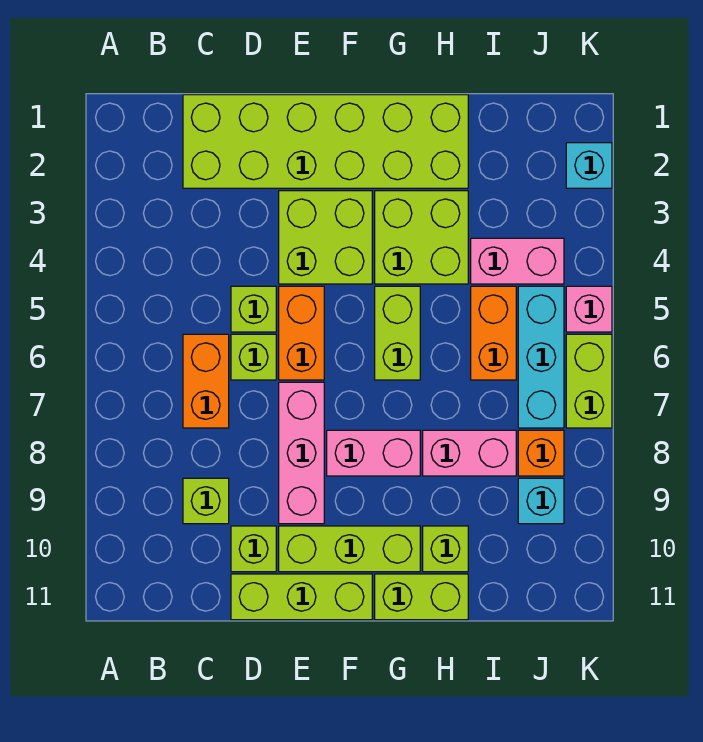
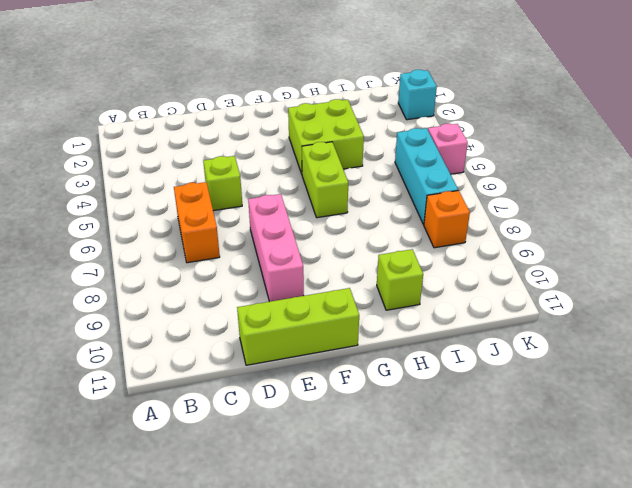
none -> lime 2x6 brick [183,95,468,188]
none -> lime 1x1 brick [183,478,229,524]
none -> lime 1x1 brick [231,334,276,380]

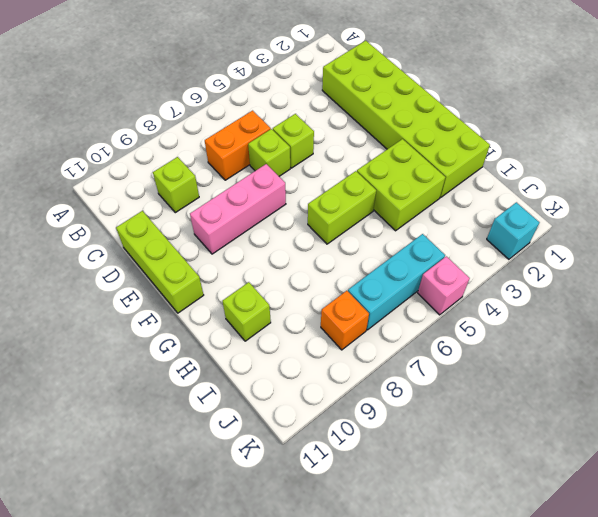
none -> lime 1x1 brick [231,526,276,572]
none -> lime 2x2 brick [279,191,372,284]
none -> orange 1x2 brick [279,286,324,380]

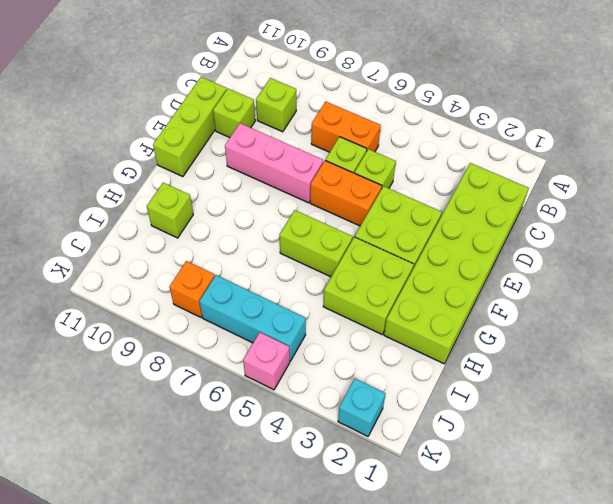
none -> lime 1x3 brick [279,526,420,572]
none -> pink 1x2 brick [327,430,420,476]
none -> lime 1x2 brick [375,574,468,620]

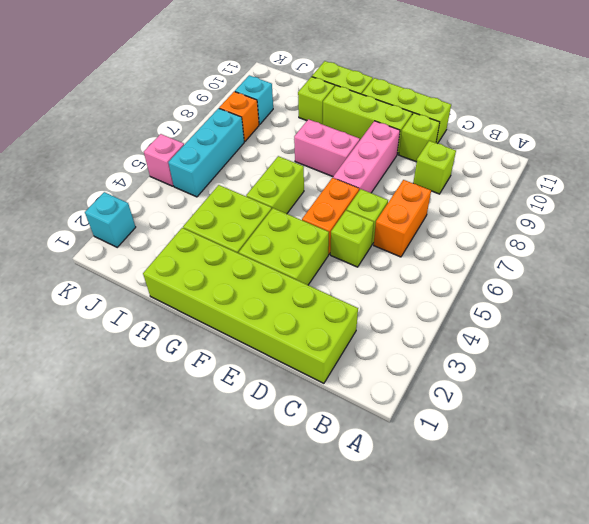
none -> pink 1x2 brick [423,430,516,476]
none -> pink 1x2 brick [471,238,564,284]
none -> orange 1x2 brick [471,286,516,380]

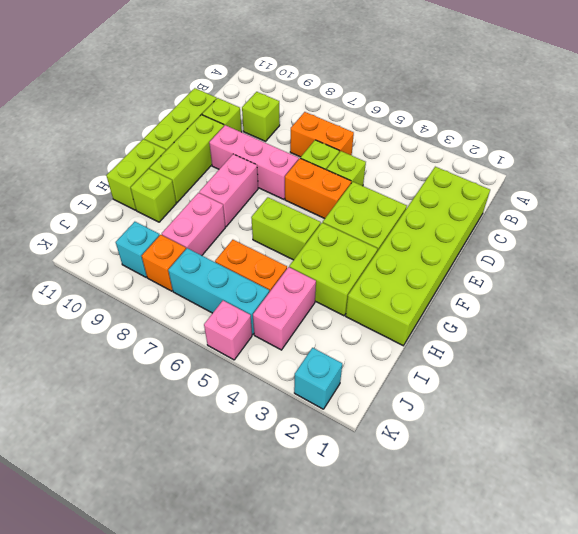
none -> lime 1x2 brick [566,334,612,428]

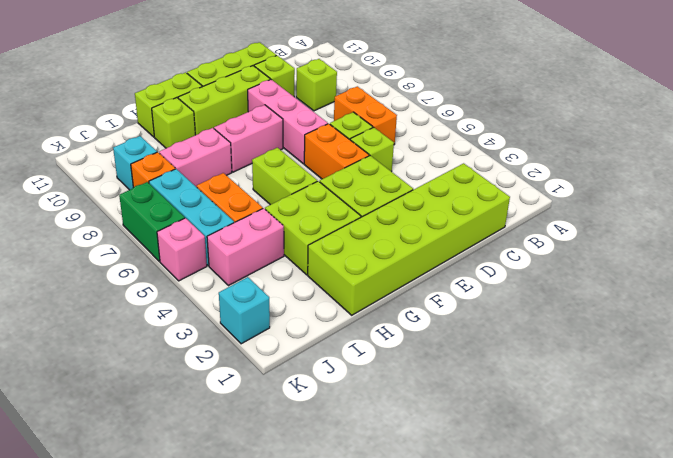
green 1x2 brick [119,182,185,261] -> lime 1x2 brick [566,334,612,428]

